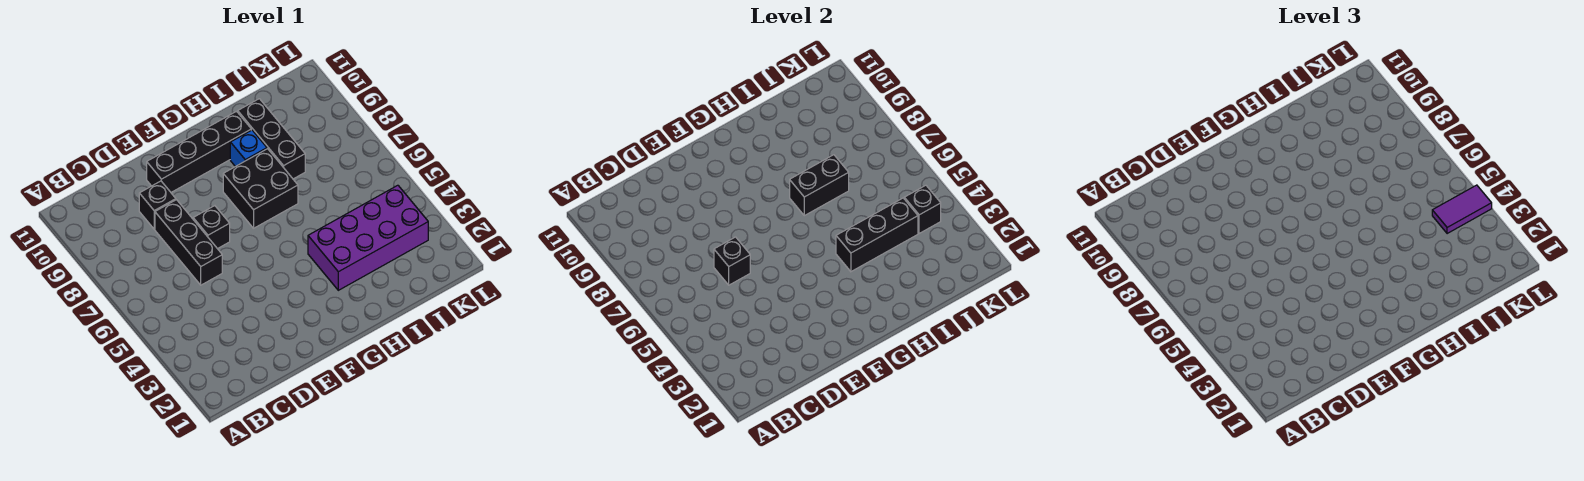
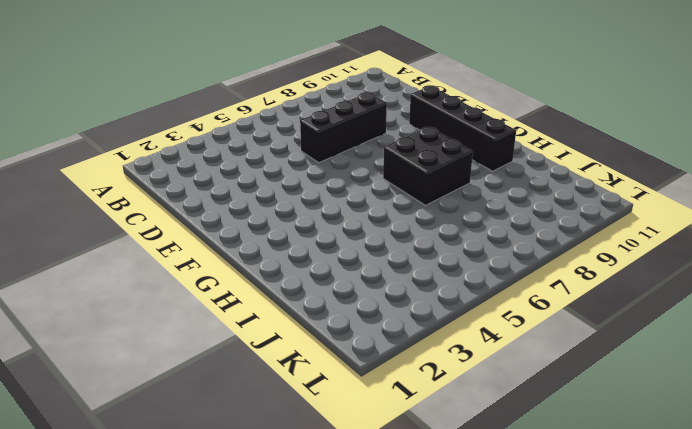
none -> black 1x1 brick [139,181,176,229]
none -> black 1x1 brick [193,206,230,249]
none -> purple 2x4 brick [308,185,428,290]

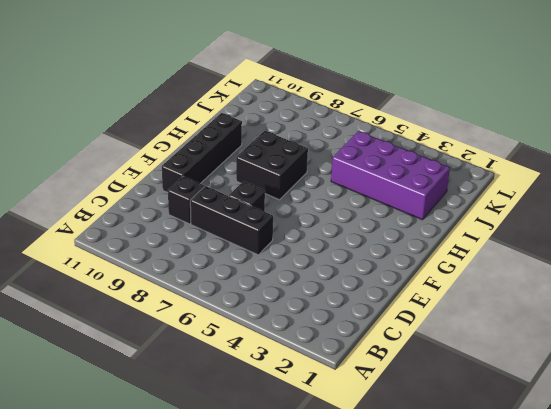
purple 2x4 brick [331,131,450,220] -> purple 2x4 brick turned to [308,185,428,290]
none -> blue 1x1 brick [230,130,267,167]
none -> black 1x3 brick [238,99,305,179]
none -> black 1x1 brick [714,237,750,285]

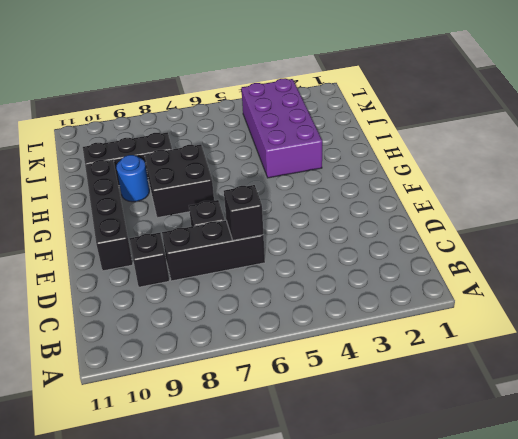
blue 1x1 round brick [116,155,149,202] -> blue 1x1 brick [230,130,267,167]
none -> black 1x3 brick [836,198,918,272]
none -> black 1x2 brick [790,155,849,216]
none -> black 1x1 brick [904,185,941,234]

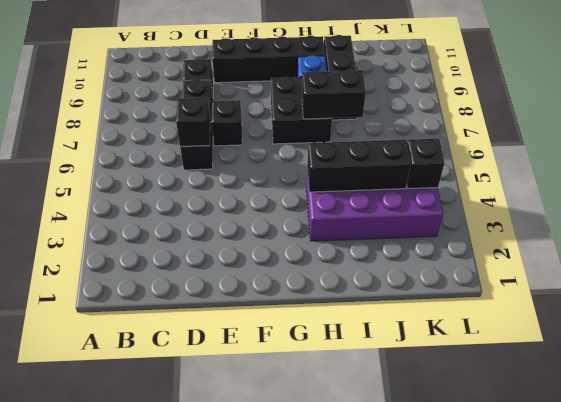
none -> purple 1x2 tile [1432,185,1492,234]

